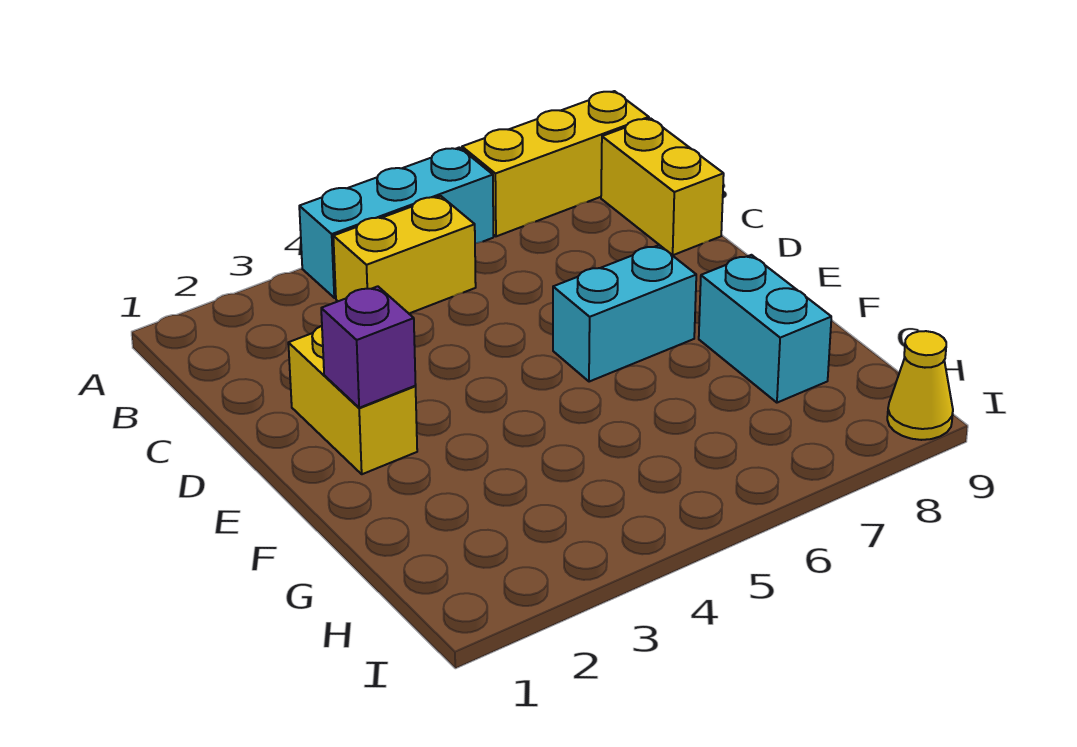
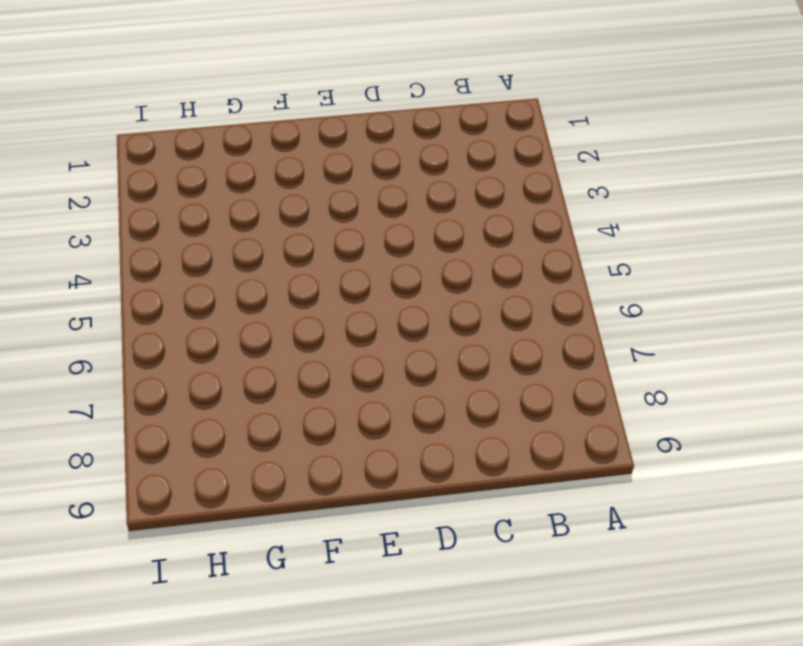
none -> cyan 1x3 brick [299,147,493,298]
none -> yellow 1x3 brick [462,91,649,236]

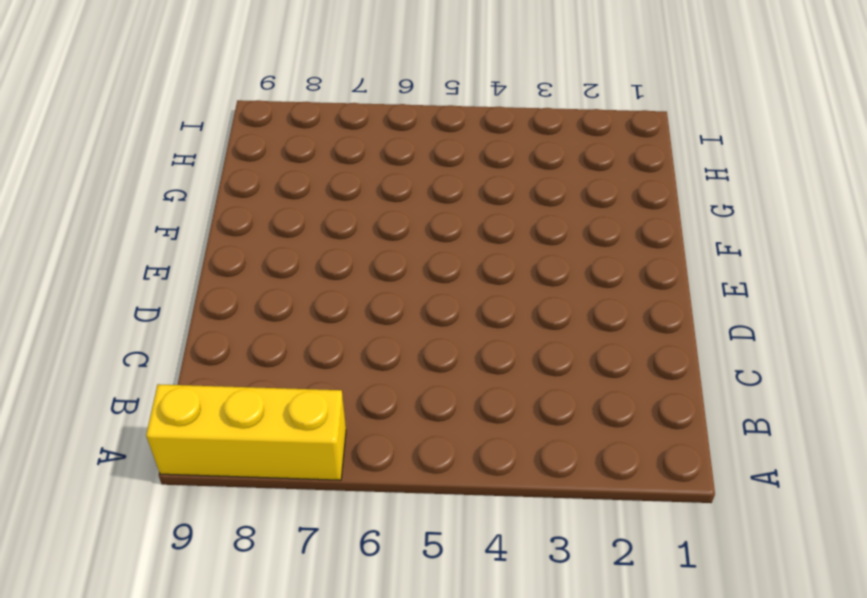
none -> cyan 1x3 brick [299,147,493,298]
none -> yellow 1x2 brick [333,196,476,314]

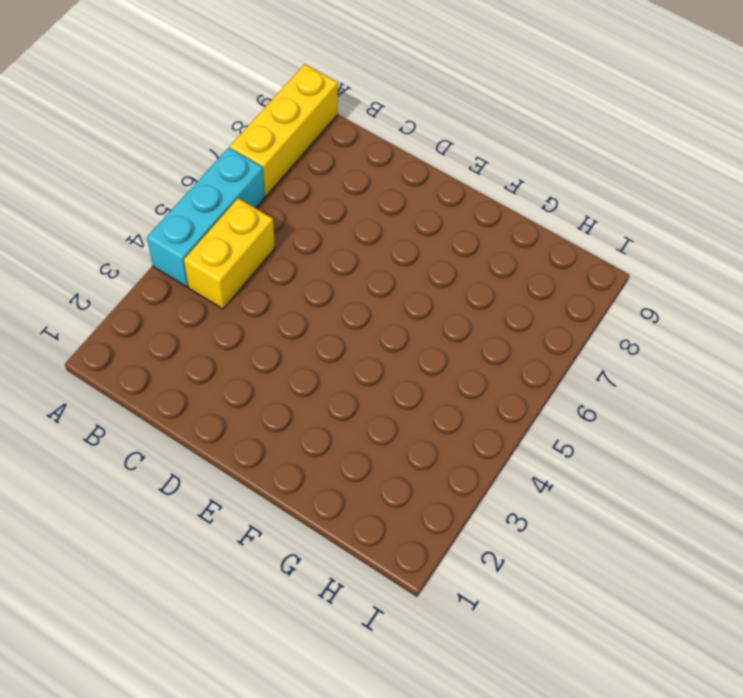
none -> yellow 1x2 brick [601,118,724,255]
none -> yellow 1x2 brick [288,326,417,474]

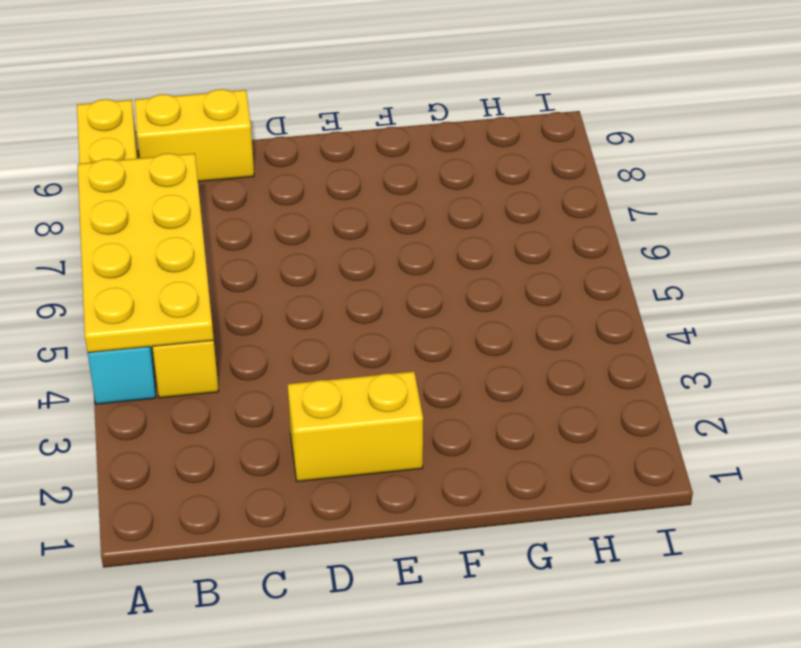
yellow 2x4 plate [78,153,214,353] -> none
none -> cyan 1x2 brick [553,245,696,382]
none -> cyan 1x2 brick [699,255,831,403]

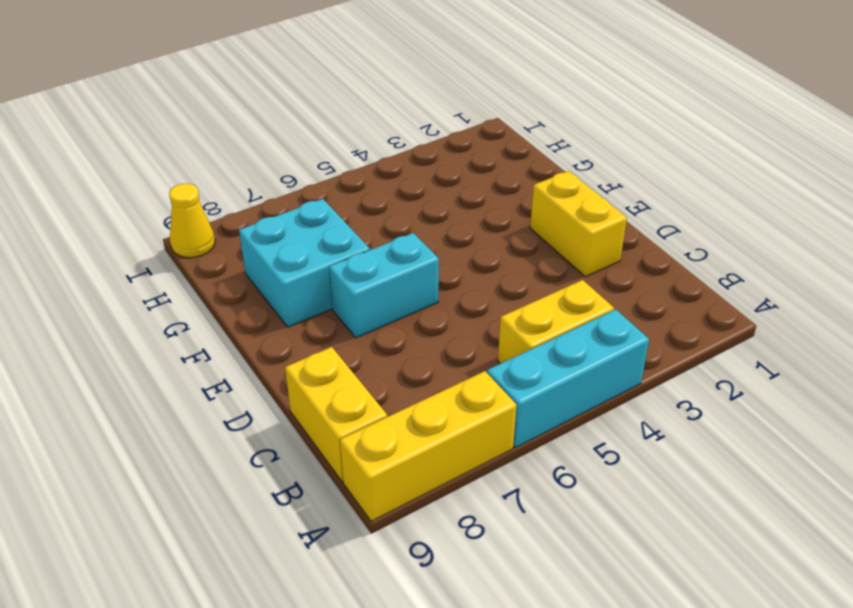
cyan 2x2 brick [239,199,370,327] -> cyan 1x2 brick [699,255,831,403]
none -> purple 1x1 brick [321,286,416,408]

